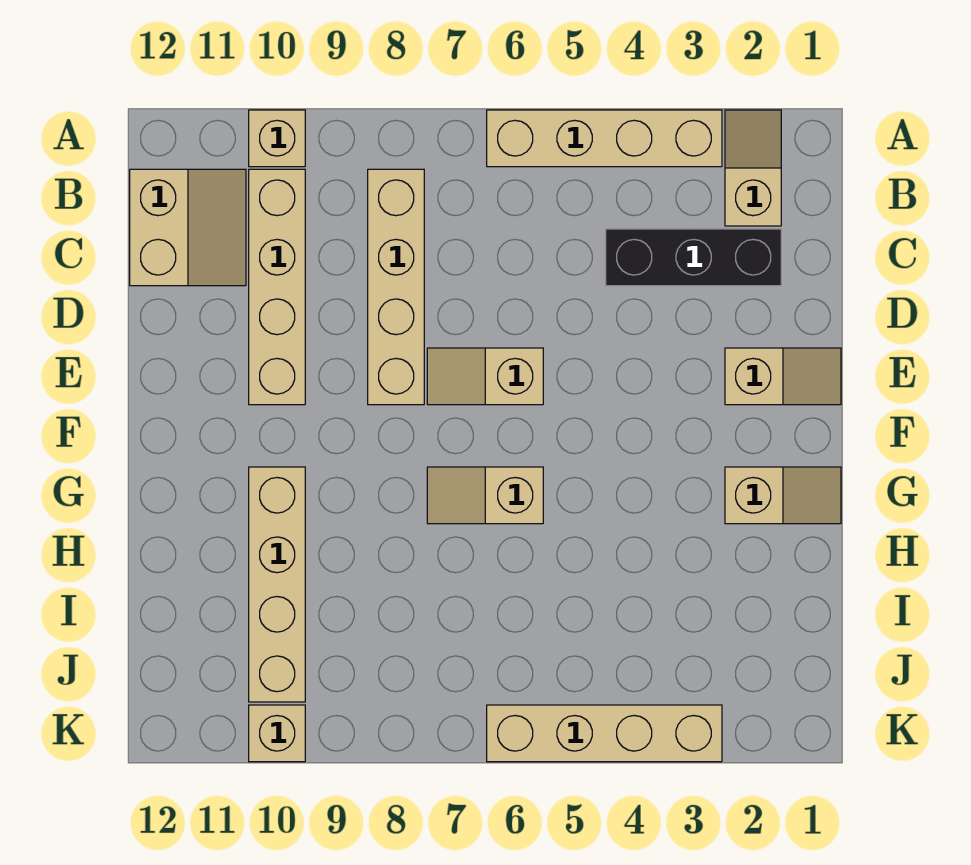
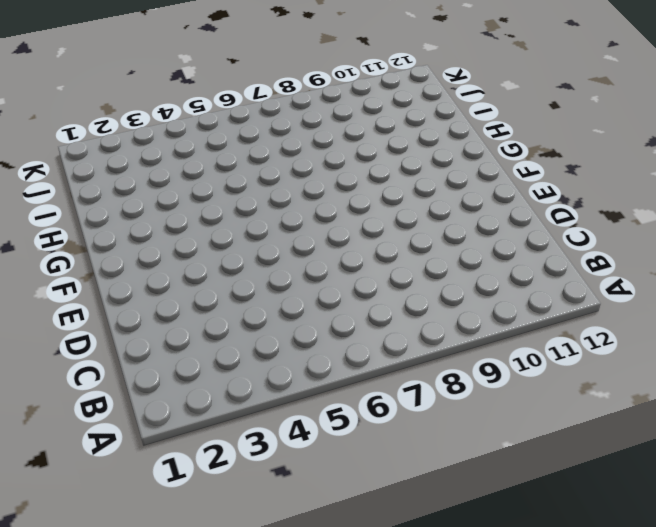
none -> tan 1x2 slope [725,110,781,226]
none -> tan 1x4 brick [487,110,722,167]
none -> tan 1x1 brick [249,110,305,167]

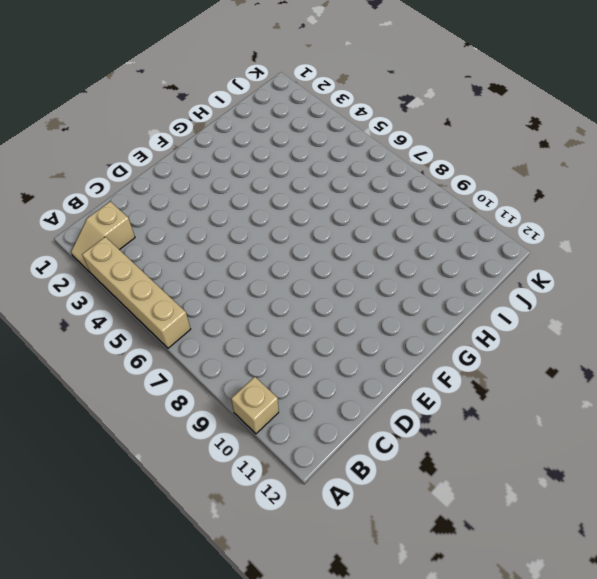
none -> tan 1x4 brick [368,169,424,405]
none -> tan 1x4 brick [249,169,305,405]
none -> tan 2x2 slope [130,169,246,286]

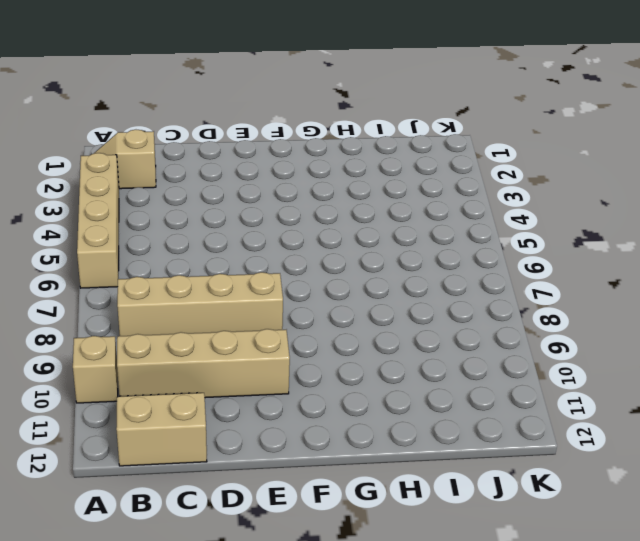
none -> black 1x3 brick [606,229,781,286]
none -> tan 1x2 slope [725,348,841,405]
none -> tan 1x2 slope [427,348,543,405]

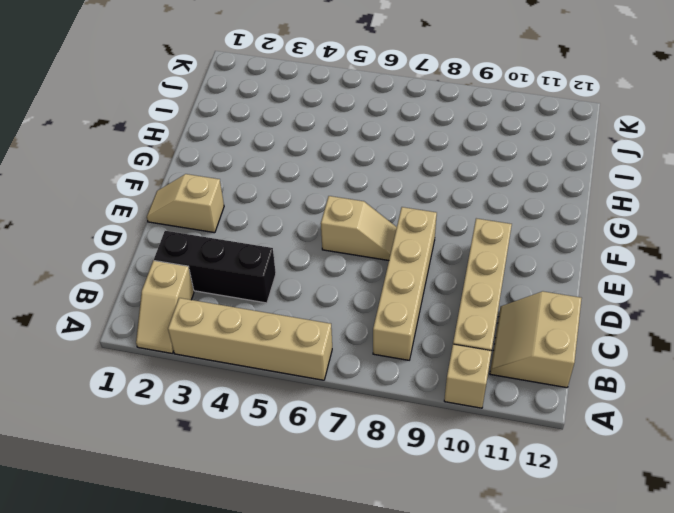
none -> tan 1x2 slope [725,467,841,524]
none -> tan 1x2 slope [427,467,543,524]
none -> tan 1x4 brick [249,467,305,702]

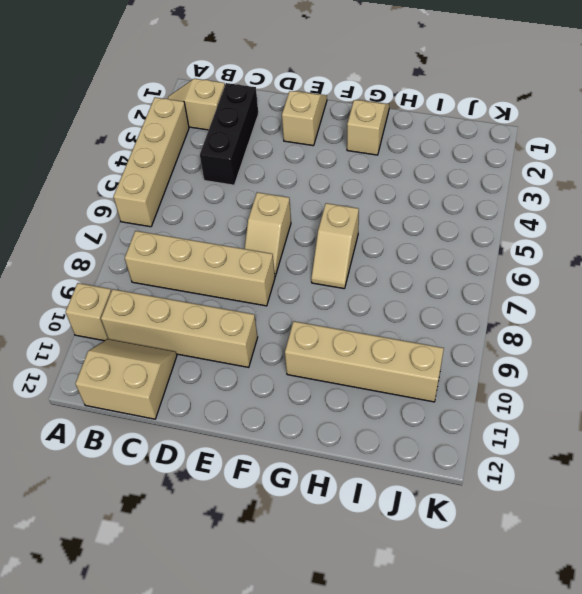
none -> tan 1x4 brick [487,705,722,762]
none -> tan 1x1 brick [249,705,305,762]

